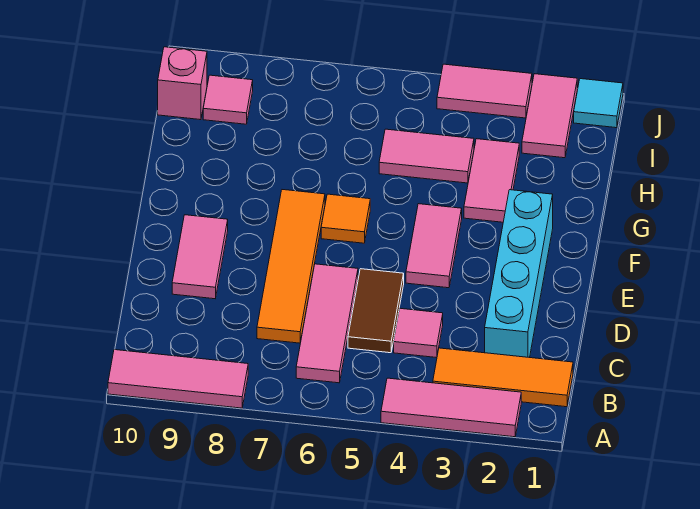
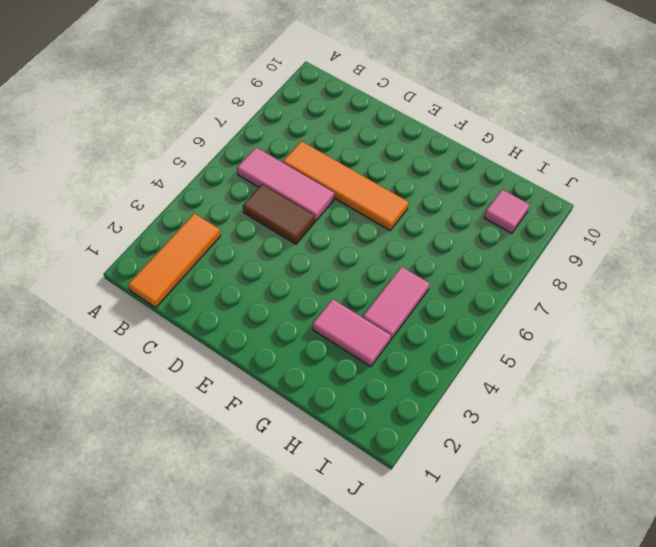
none -> pink 1x3 tile [381,378,521,437]
none -> pink 1x3 tile [108,350,248,408]
none -> cyan 1x4 brick [485,190,553,358]

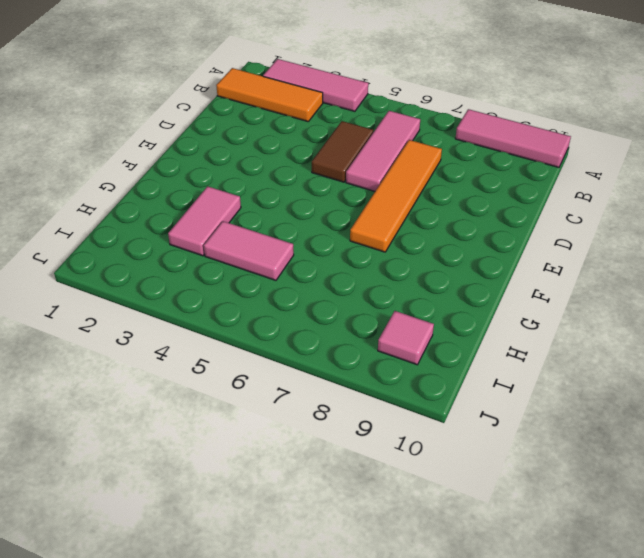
none -> cyan 1x4 brick [485,190,553,358]
none -> pink 1x1 tile [394,308,443,358]
none -> pink 1x2 tile [172,215,228,299]

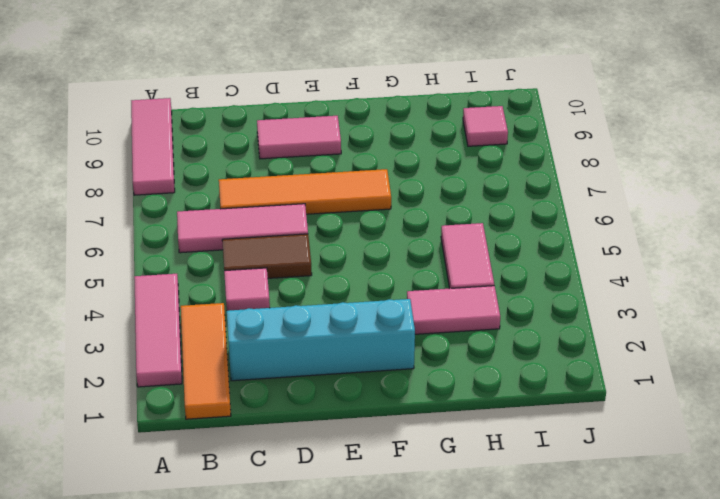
none -> pink 1x2 tile [406,204,462,288]
none -> orange 1x1 tile [321,194,370,243]
none -> pink 1x2 tile [522,74,577,158]

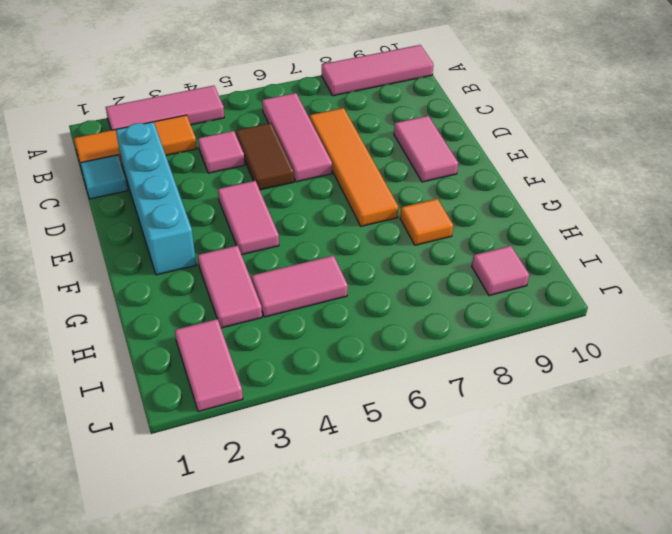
cyan 1x1 tile [80,155,128,199] -> cyan 1x1 tile moved to [574,79,623,128]
orange 1x1 tile [400,199,453,245] -> orange 1x1 tile moved to [321,194,370,243]
none -> pink 1x1 brick [158,47,207,120]
none -> pink 1x2 tile [437,64,532,118]

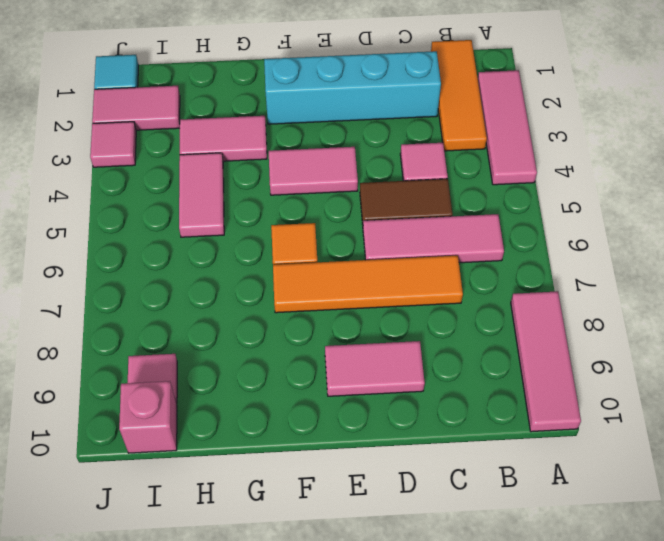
pink 1x1 tile [90,122,136,167] -> pink 1x2 tile [437,64,532,118]

